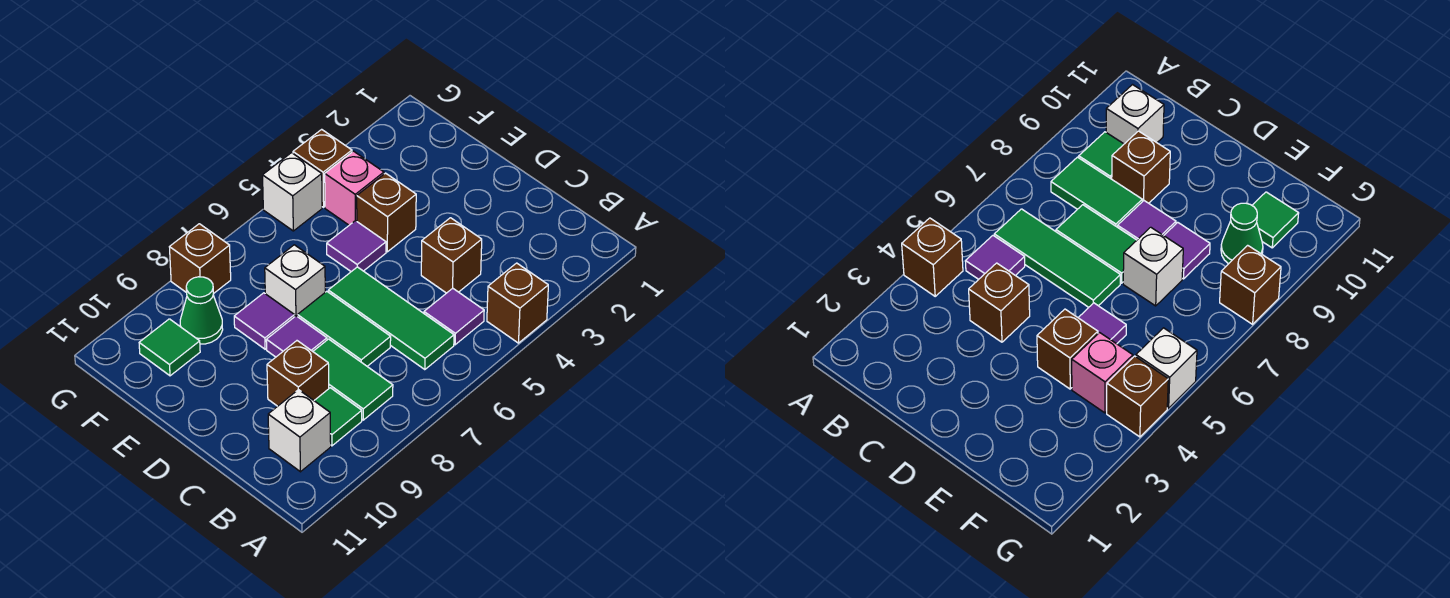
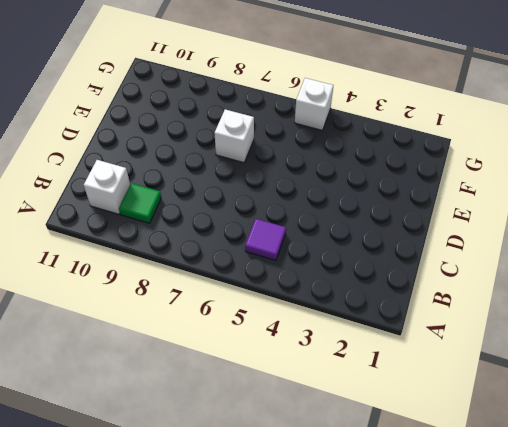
none -> brown 1x1 brick [487,263,548,343]
none -> green 1x3 tile [328,267,454,370]
none -> green 1x2 tile [313,339,393,420]

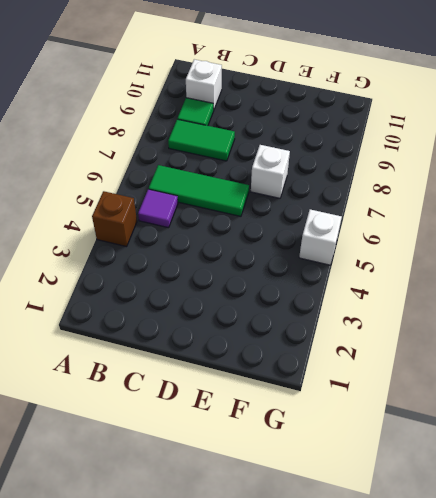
none -> brown 1x1 brick [421,218,482,293]
none -> green 1x2 tile [298,291,391,366]
none -> brown 1x1 brick [267,341,329,406]

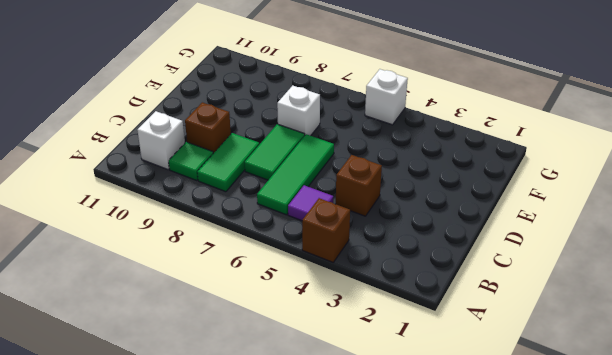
none -> purple 1x1 tile [266,316,327,357]
none -> brown 1x1 brick [357,173,416,252]
none -> purple 1x1 tile [327,221,386,272]

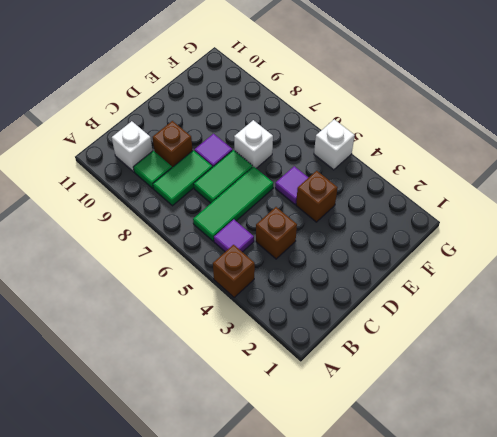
none -> purple 1x1 tile [234,293,295,349]
none -> pink 1x1 brick [325,151,384,225]
none -> green 1x1 cone [180,277,223,344]

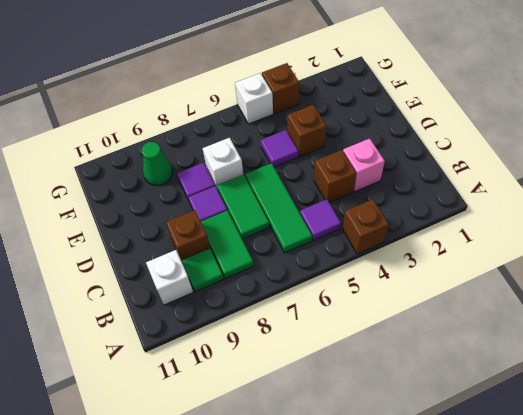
pink 1x1 brick [343,139,385,192] -> pink 1x1 brick moved to [325,151,384,225]
none -> green 1x1 tile [139,319,200,376]
none -> brown 1x1 brick [170,224,231,293]

